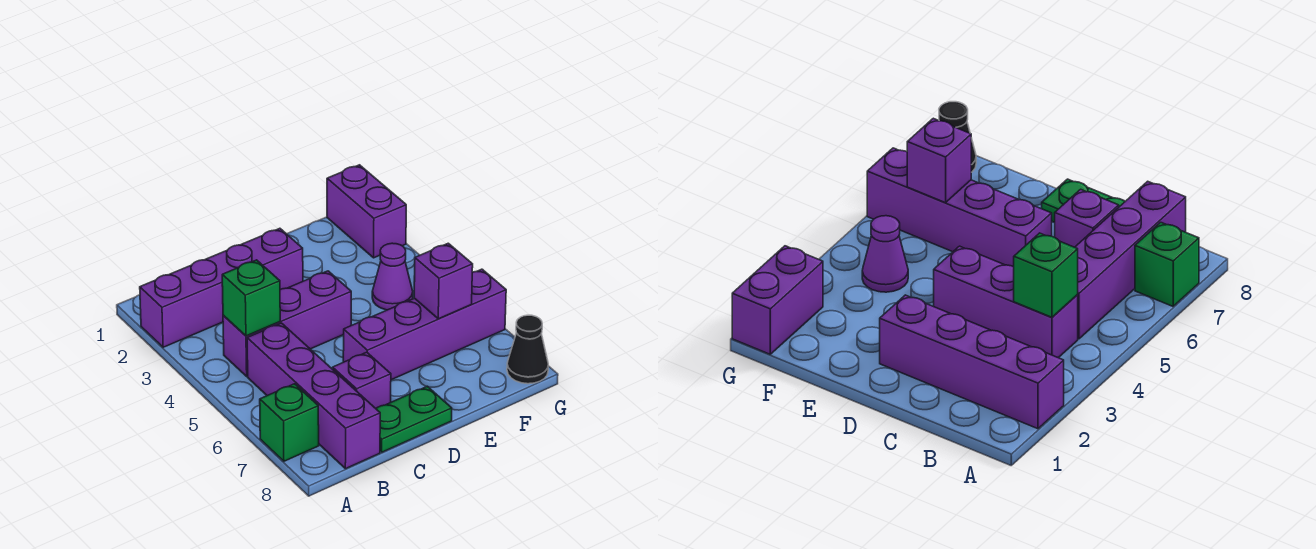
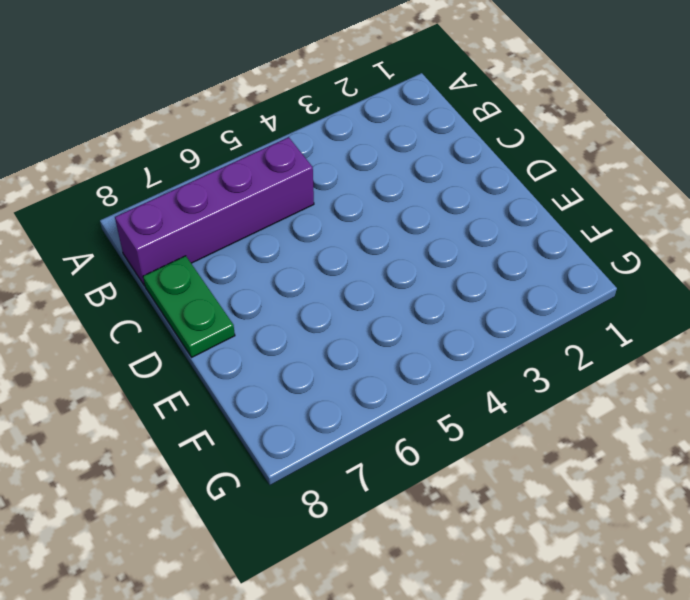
none -> purple 1x4 brick [140,228,303,347]
none -> green 1x1 brick [260,384,319,461]
none -> purple 1x3 brick [223,271,351,376]

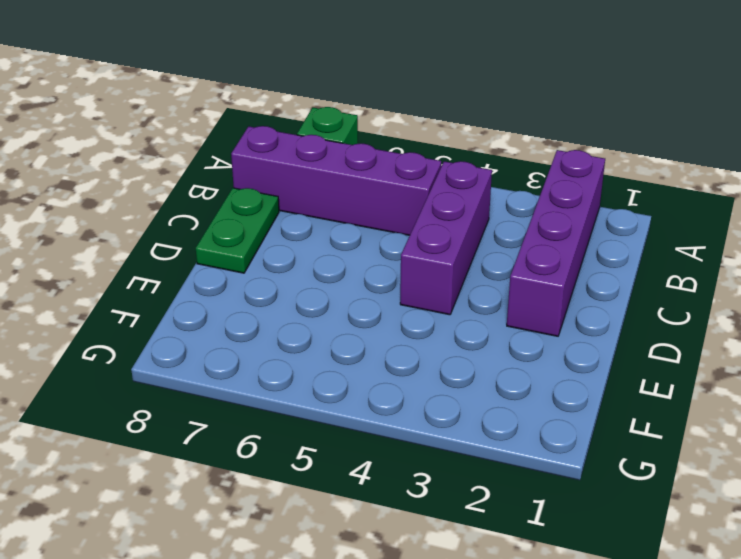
none -> purple 1x1 brick [333,352,391,408]
none -> purple 1x4 brick [343,269,506,380]
none -> purple 1x1 cone [372,243,413,310]

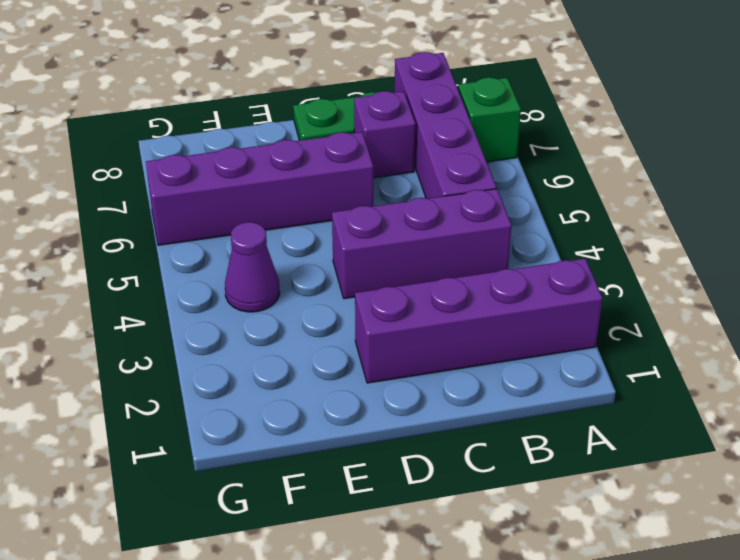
none -> purple 1x2 brick [327,165,406,258]
none -> black 1x1 cone [507,315,548,384]
none -> green 1x1 brick [222,260,280,336]

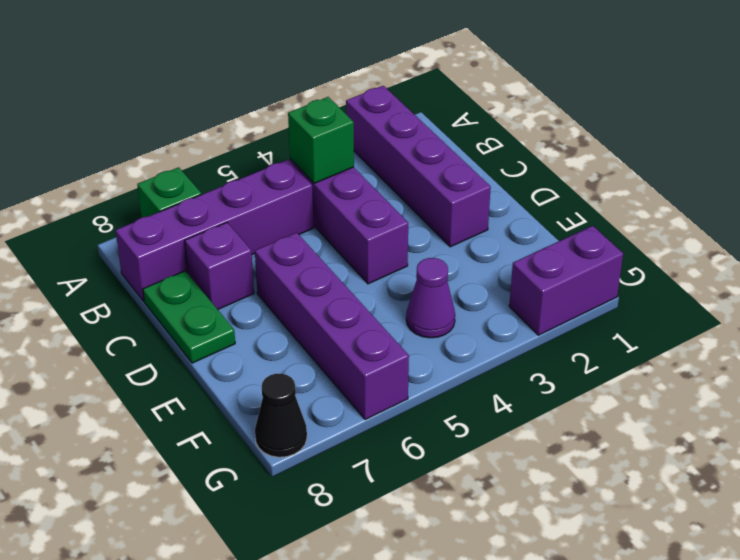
none -> purple 1x1 brick [414,243,473,319]

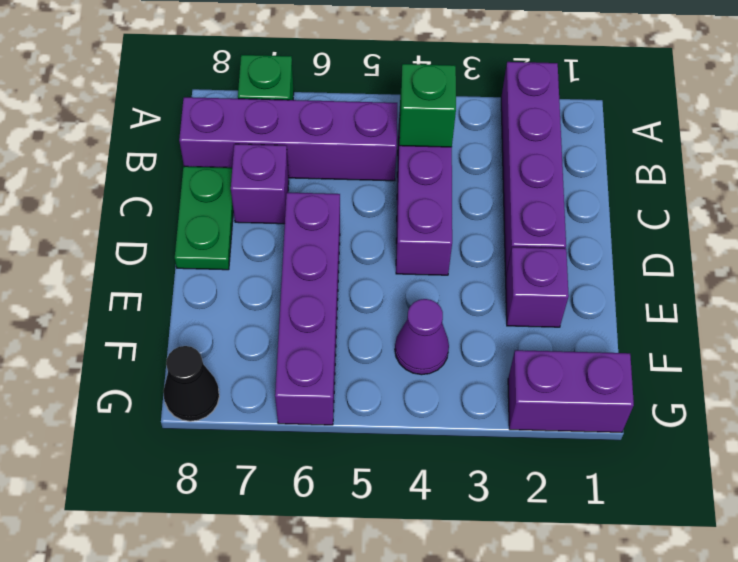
purple 1x1 brick [506,247,569,327] -> purple 1x1 brick moved to [414,243,473,319]

